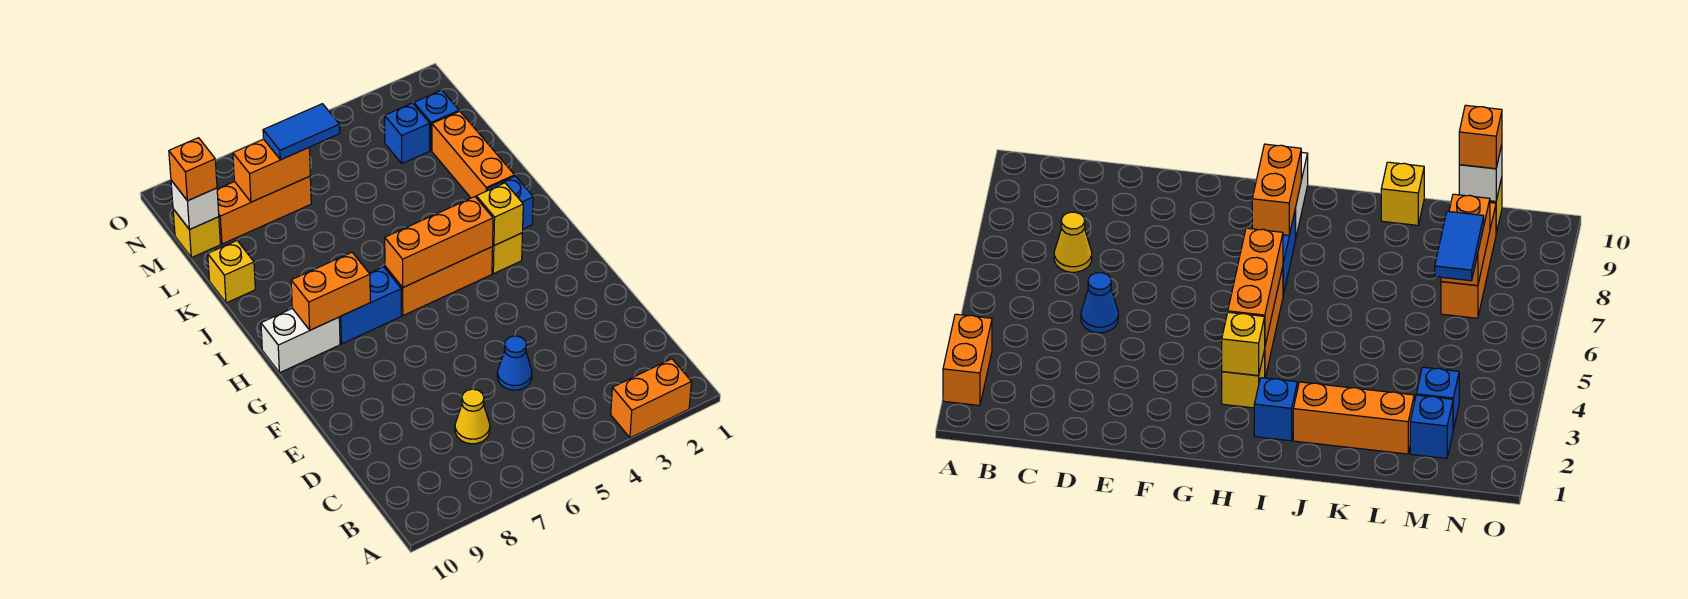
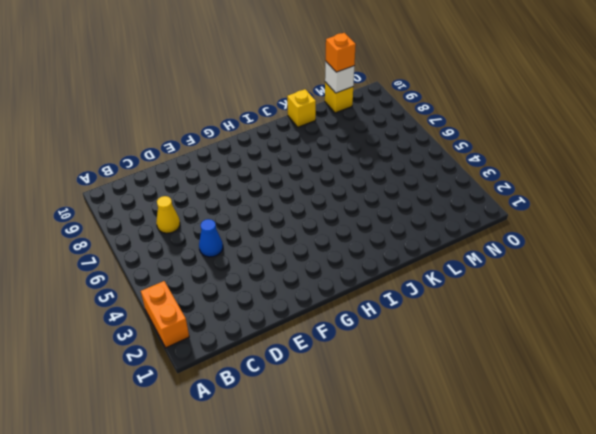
none -> yellow 1x1 brick [492,233,523,274]
none -> orange 1x3 brick [385,247,492,315]
none -> blue 1x2 brick [339,267,401,344]

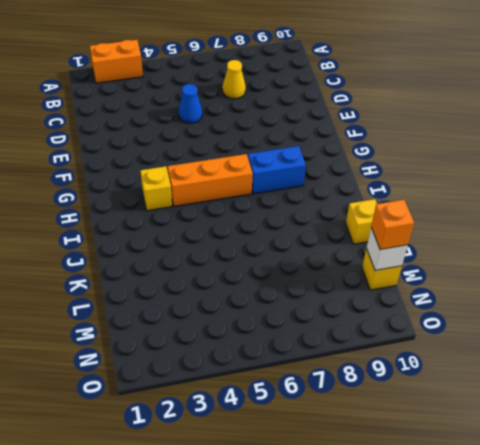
none -> white 1x2 brick [261,309,340,373]
none -> blue 1x1 brick [487,176,533,229]
none -> orange 1x3 brick [432,111,514,198]

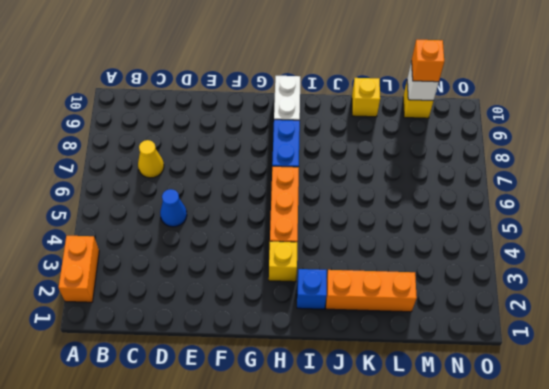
none -> blue 1x1 brick [414,90,459,151]
none -> blue 1x1 brick [385,103,430,163]
none -> orange 1x3 brick [217,176,311,244]

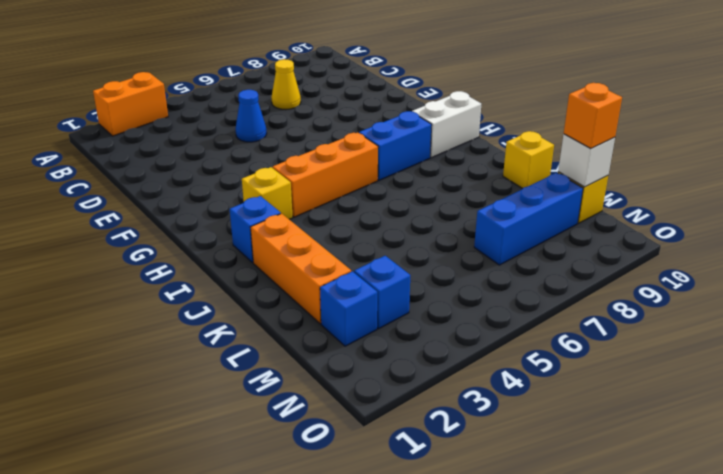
blue 1x3 brick [474,173,583,265] -> orange 1x3 brick [217,176,311,244]
none -> yellow 1x1 brick [476,183,523,246]
none -> orange 1x3 brick [385,197,493,287]
none -> orange 1x2 brick [291,252,370,330]

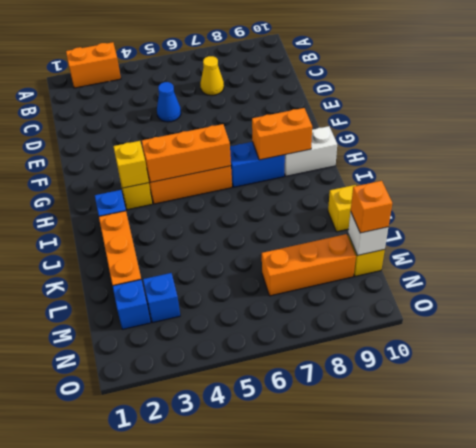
none -> orange 1x2 brick [233,139,310,202]
none -> blue 1x2 tile [263,104,340,160]

